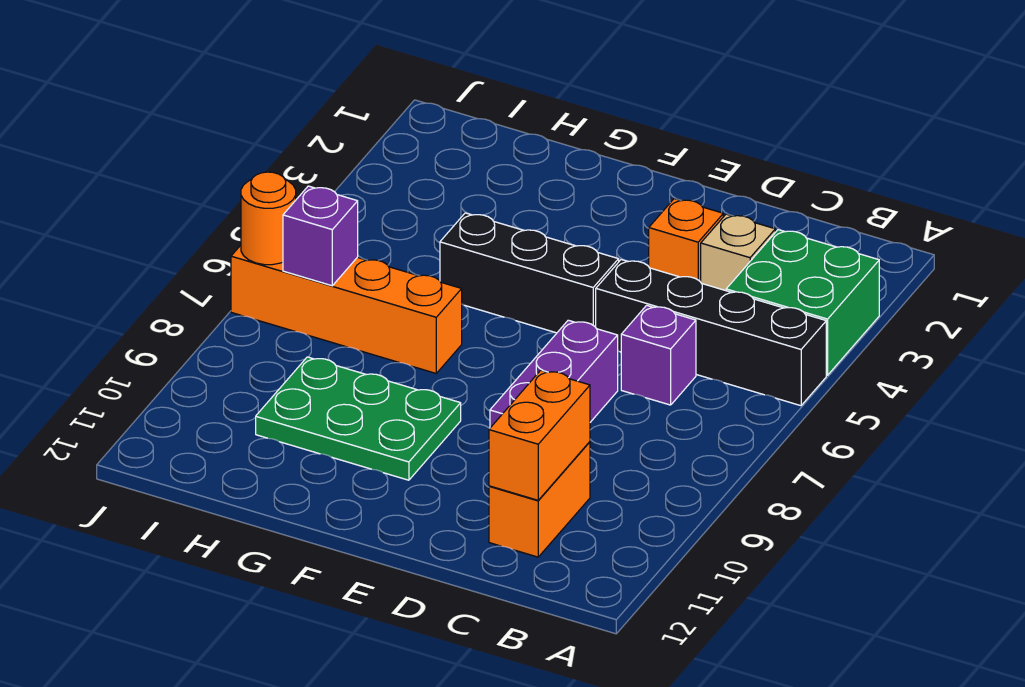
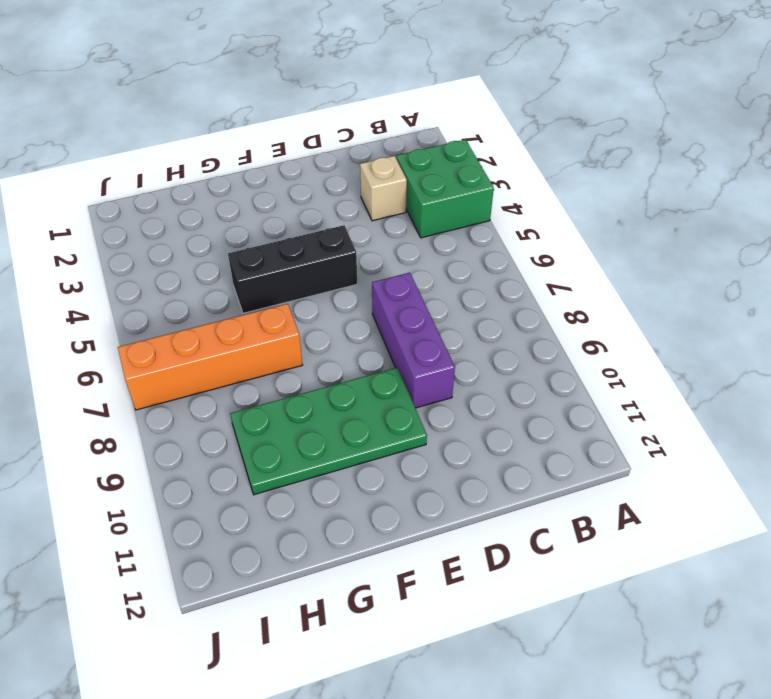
green 2x4 plate [230,368,427,495] -> green 2x3 plate [256,357,461,480]
none -> black 1x4 brick [596,260,826,406]
none -> purple 1x1 brick [621,305,696,405]
none -> orange 1x2 brick [489,442,590,557]

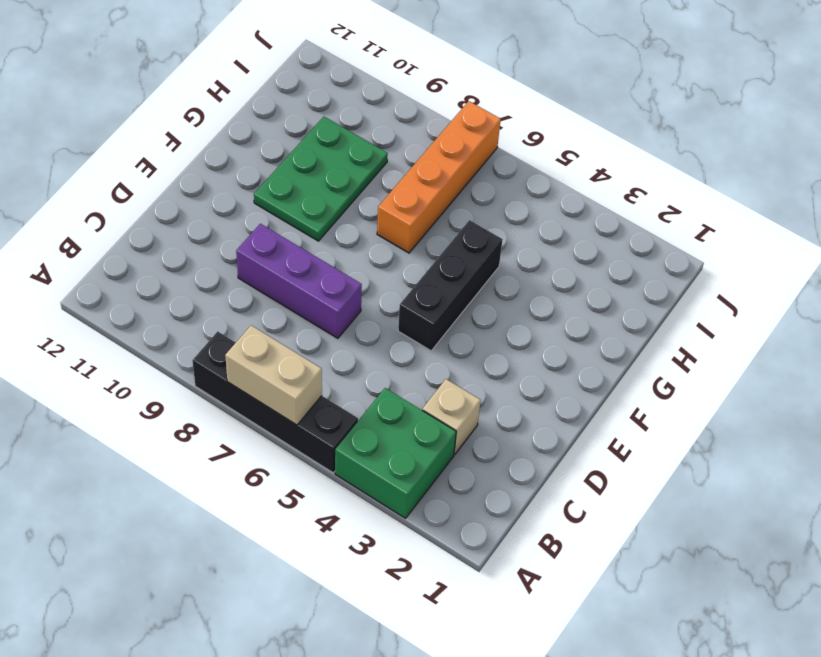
black 1x4 brick [192,332,358,473] -> black 1x4 brick turned to [596,260,826,406]
tan 1x2 brick [225,325,322,425] -> none
none -> purple 1x1 brick [621,305,696,405]
none -> orange 1x2 brick [489,442,590,557]
none -> orange 1x1 brick [649,199,723,282]

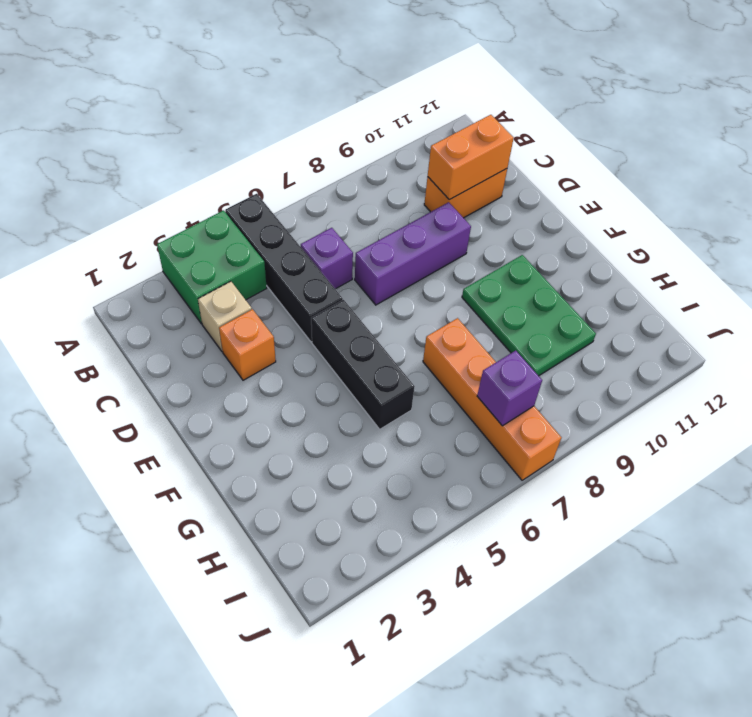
none -> orange 1x1 round brick [241,172,296,265]

